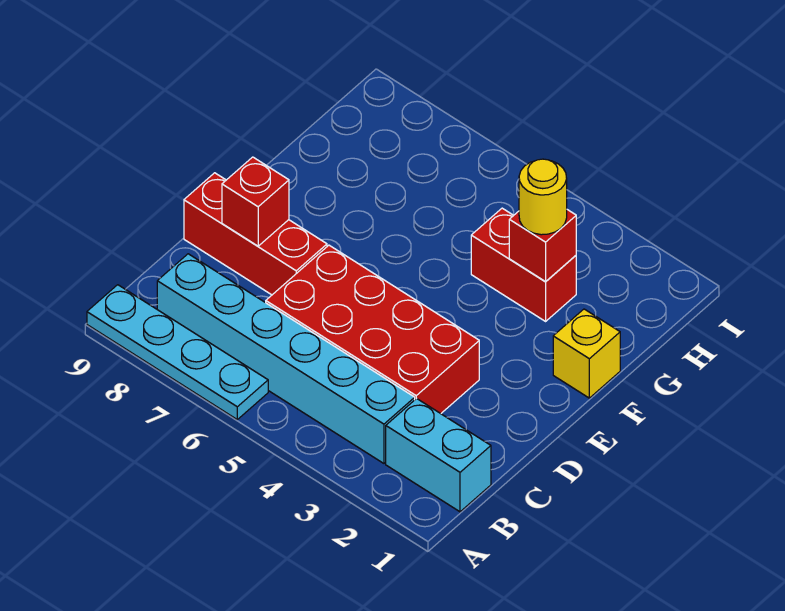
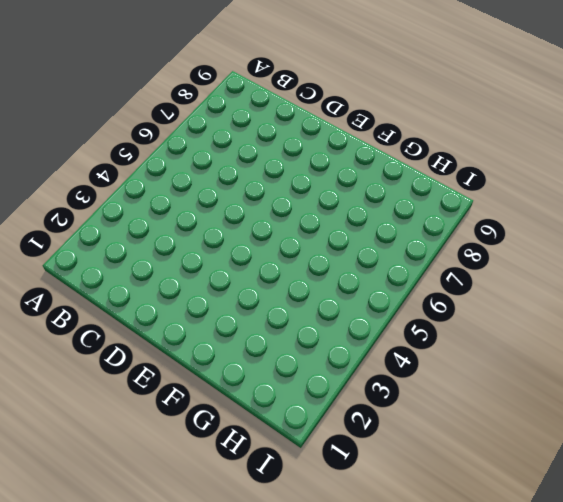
none -> cyan 1x4 plate [87,285,268,419]
none -> cyan 1x2 brick [386,398,491,512]

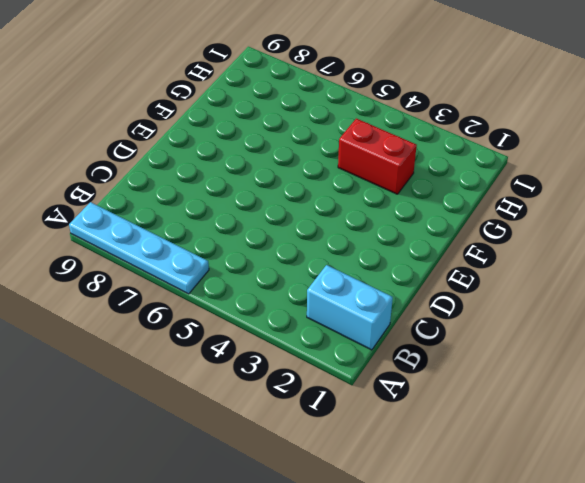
none -> cyan 1x6 brick [157,254,415,463]
none -> red 2x4 brick [266,245,479,414]

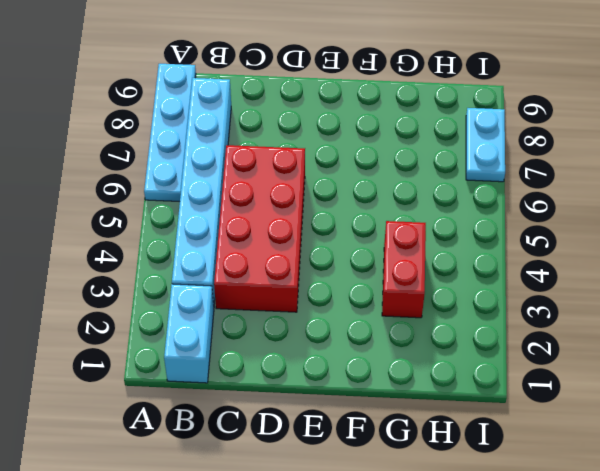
cyan 1x2 plate [466,108,505,182] -> none
none -> red 1x3 brick [184,173,327,295]
none -> yellow 1x1 brick [553,309,620,398]

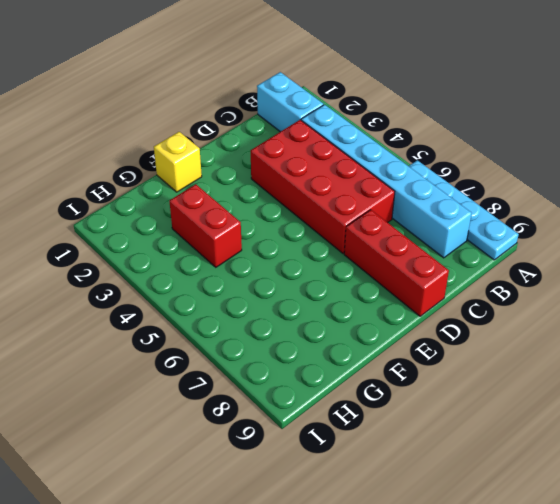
none -> red 1x1 brick [222,157,289,246]
none -> red 1x1 brick [509,210,576,282]

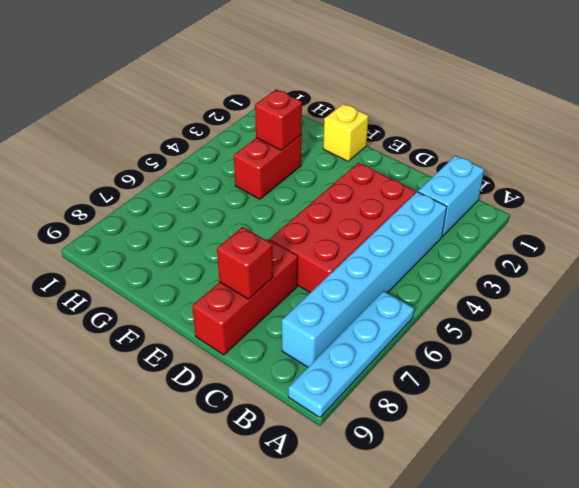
none -> yellow 1x1 round brick [519,159,567,235]

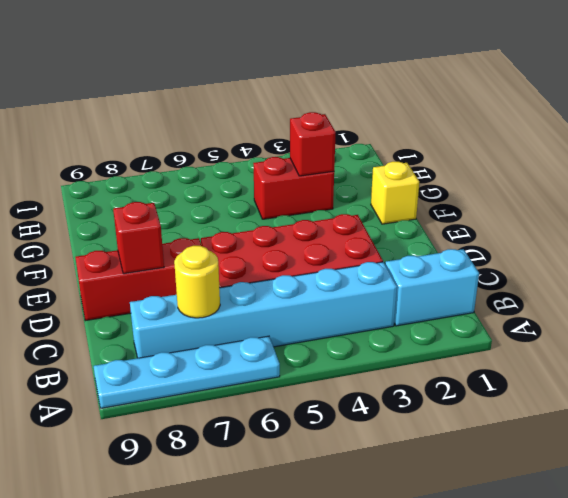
yellow 1x1 round brick [174,246,220,318] -> yellow 1x1 round brick moved to [519,159,567,235]

